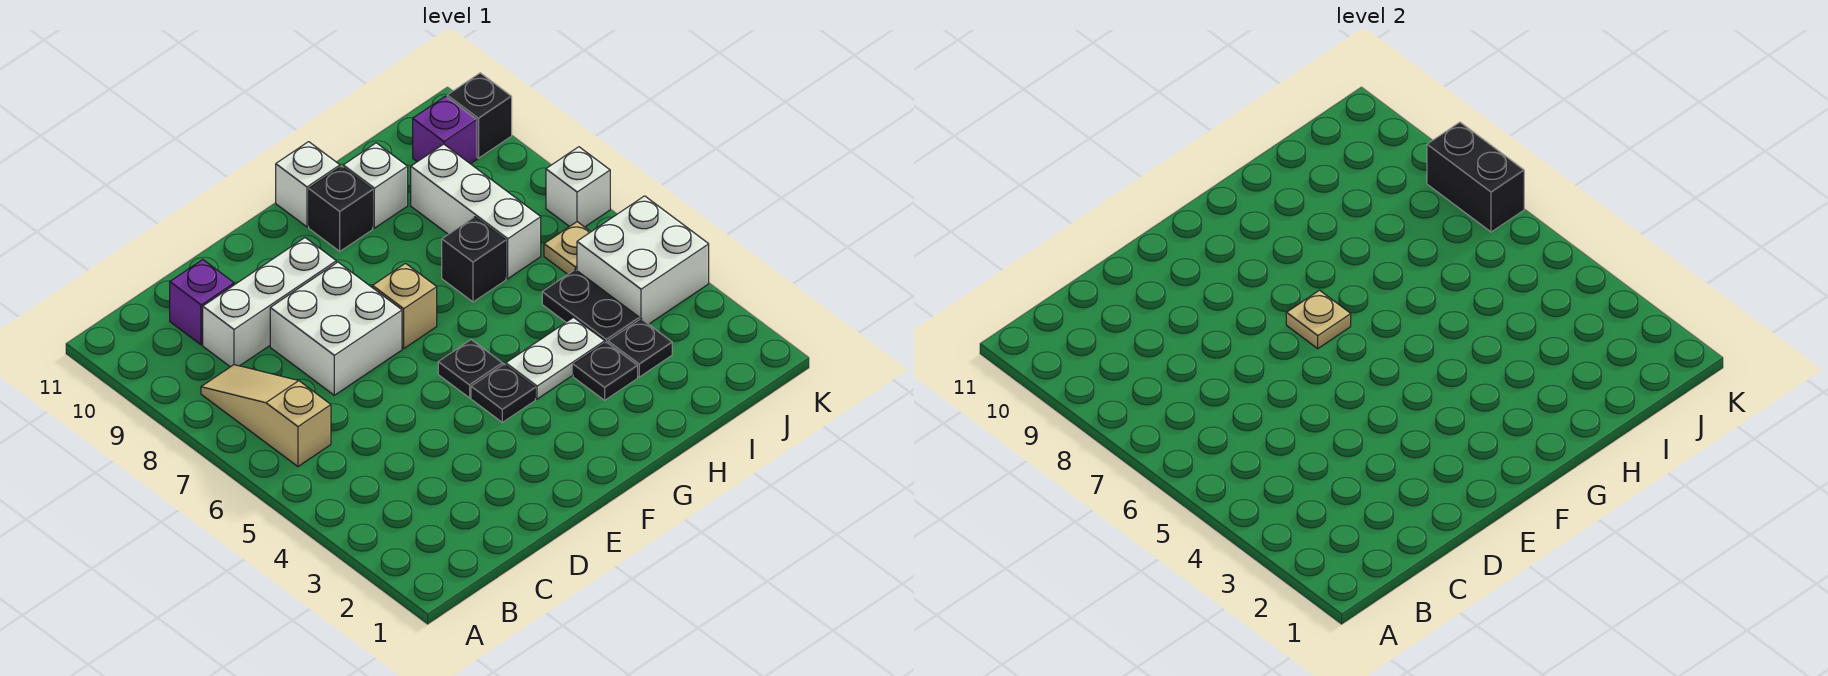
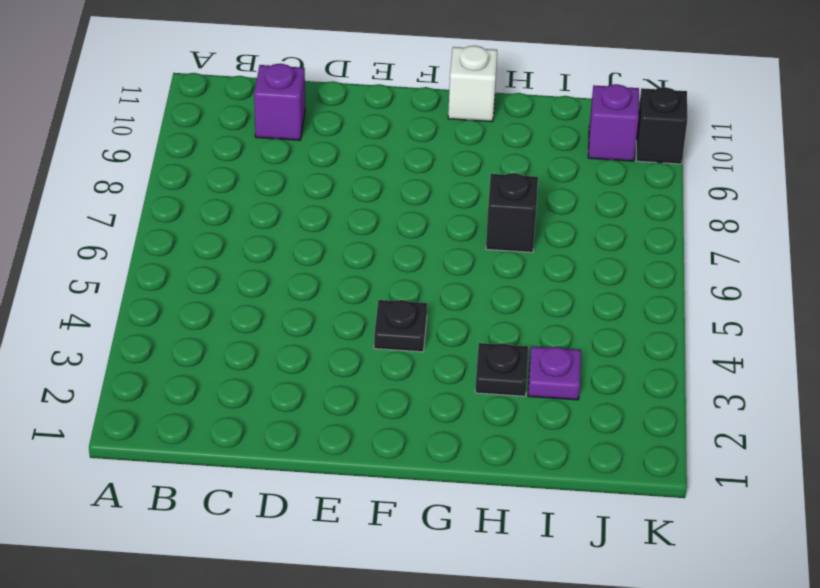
purple 1x1 plate [528,346,581,400] -> black 1x1 plate [608,319,672,377]
none -> tan 1x3 slope [201,365,331,466]
none -> white 1x3 brick [203,238,336,367]
none -> white 2x2 brick [270,262,402,395]

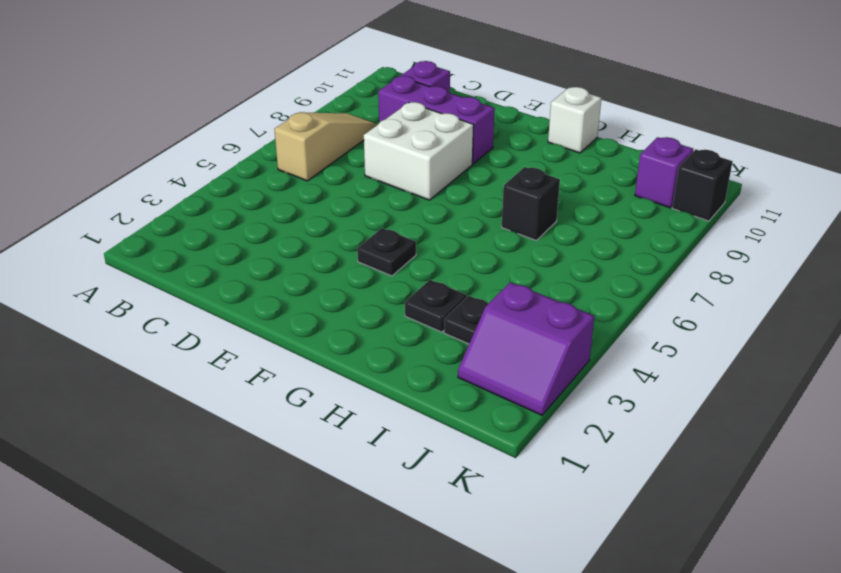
purple 1x3 brick [378,76,495,164] -> white 1x3 brick [203,238,336,367]
purple 2x2 slope [458,282,594,415] -> none
none -> black 1x1 plate [438,340,503,398]
none -> tan 1x1 brick [372,263,437,348]
none -> white 1x2 plate [506,318,605,399]

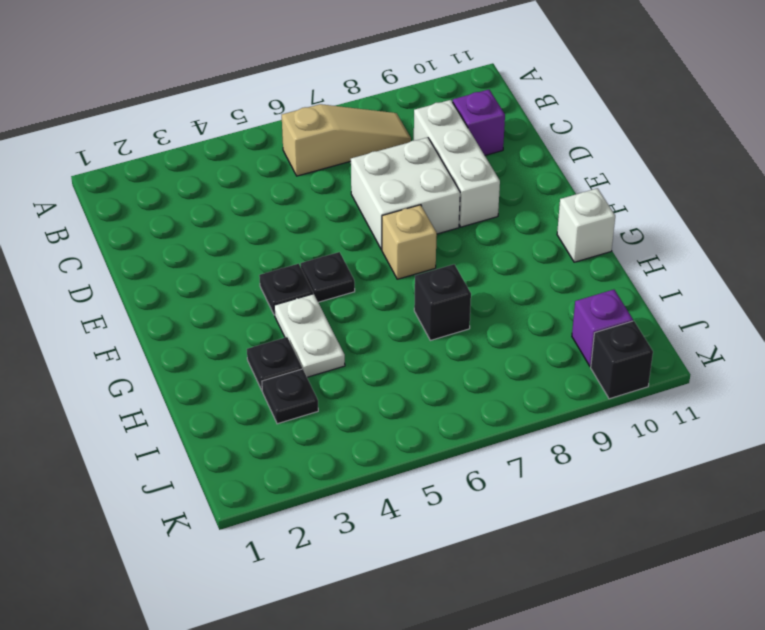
none -> black 1x1 brick [309,166,373,251]
none -> white 1x1 brick [343,143,408,228]
none -> black 1x2 plate [542,270,639,343]

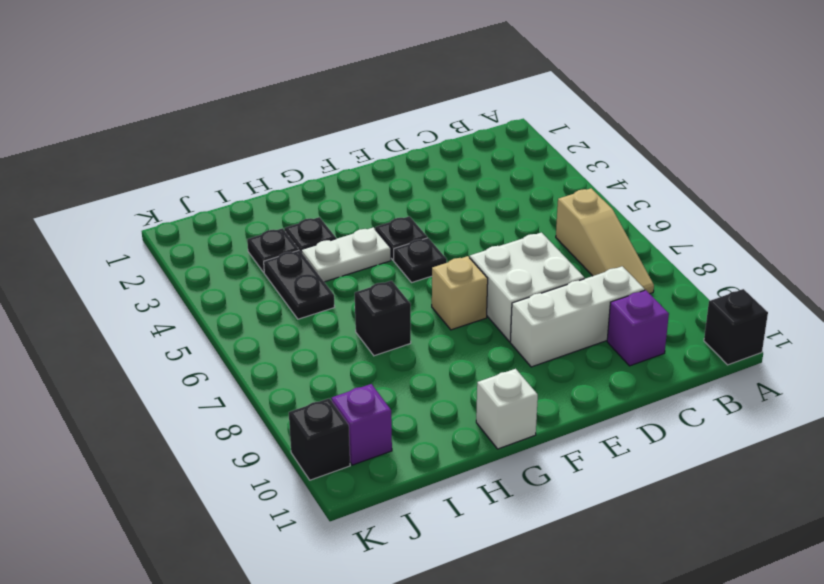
black 1x1 brick [704,289,768,365] -> black 1x1 brick moved to [309,166,373,251]
none -> white 1x1 brick [343,143,408,228]
none -> white 1x3 brick [411,144,541,279]
none -> white 2x2 brick [577,196,709,324]

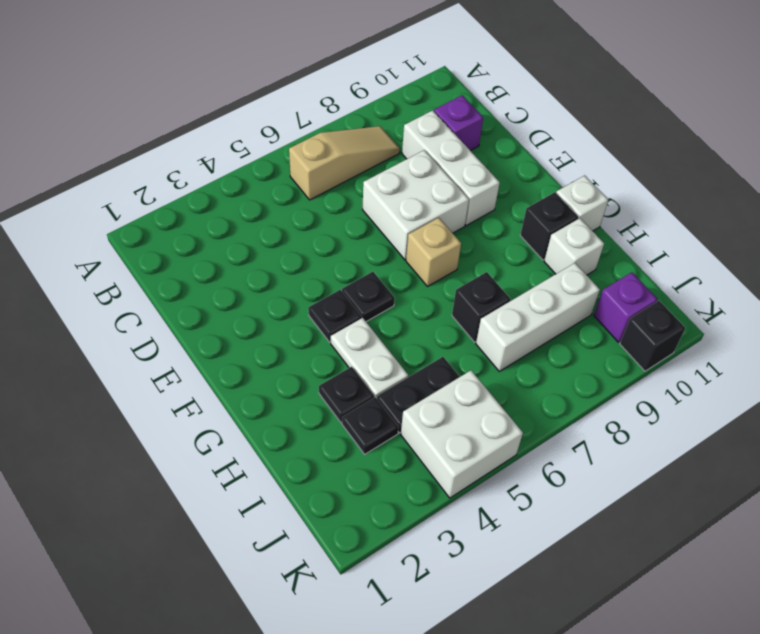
none -> tan 1x1 plate [544,222,590,274]
none -> white 1x1 brick [546,147,610,227]
none -> tan 1x1 plate [1286,290,1351,348]

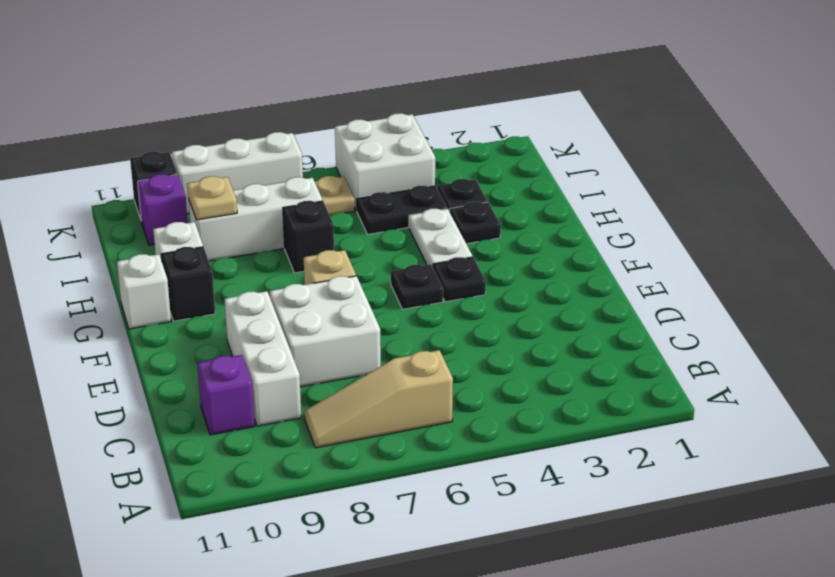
tan 1x1 plate [187,176,237,220] -> tan 1x1 plate moved to [1286,290,1351,348]
white 1x3 brick [172,132,303,214] -> white 1x1 brick [546,147,610,227]
none -> black 1x2 brick [1427,122,1524,232]

